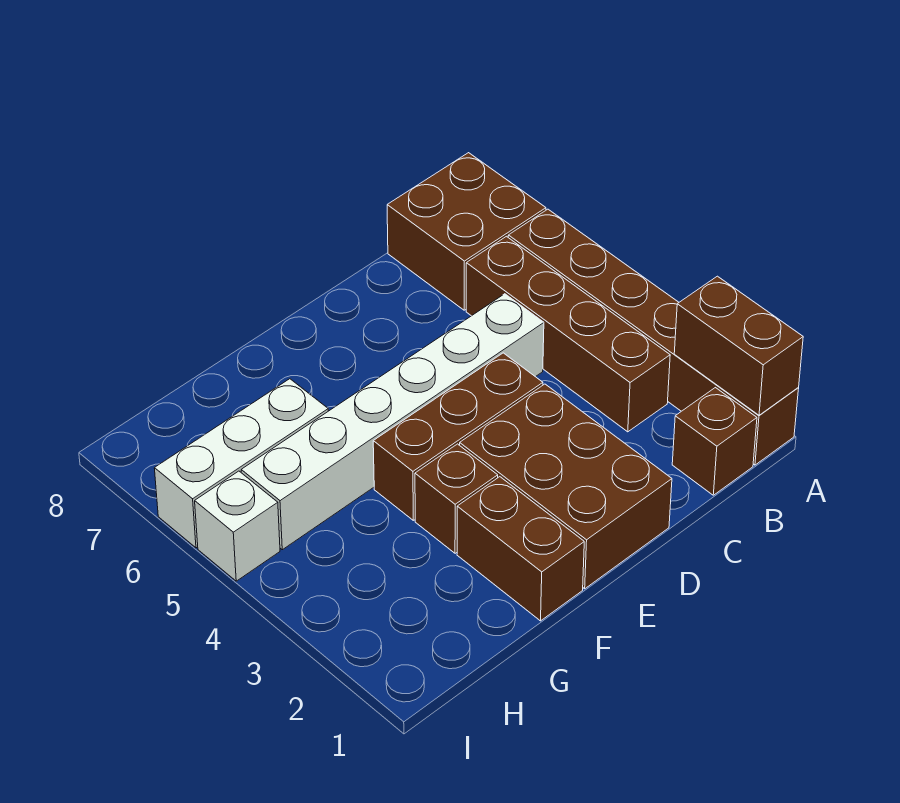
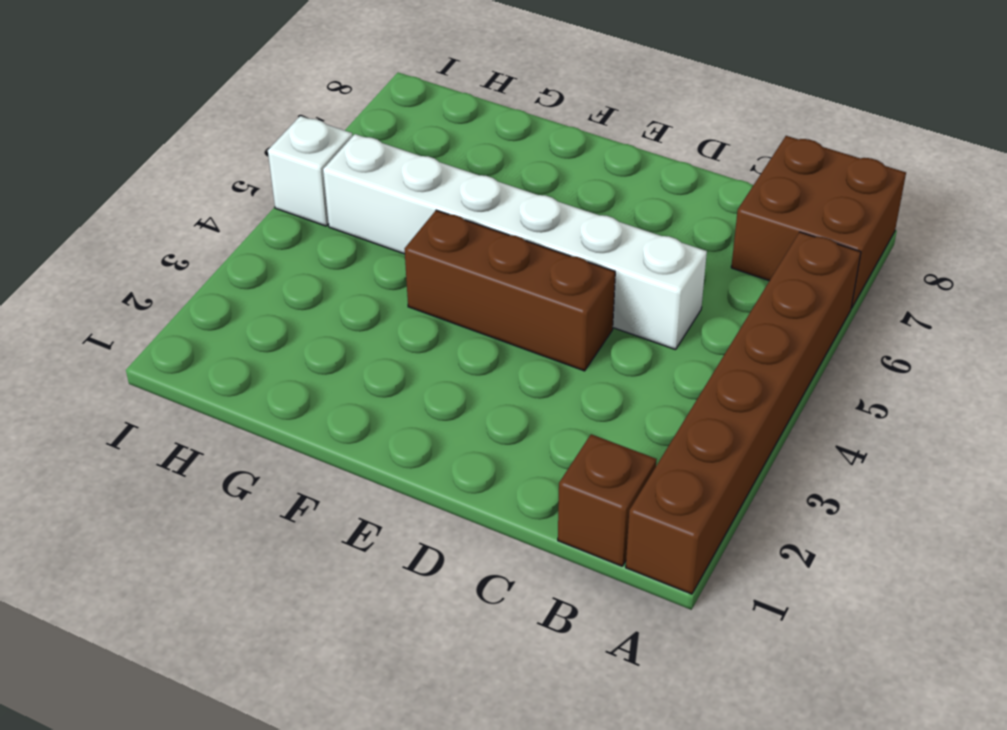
none -> brown 1x4 brick [466,236,670,432]
none -> brown 2x3 brick [460,384,672,589]
none -> brown 1x2 brick [457,477,584,621]

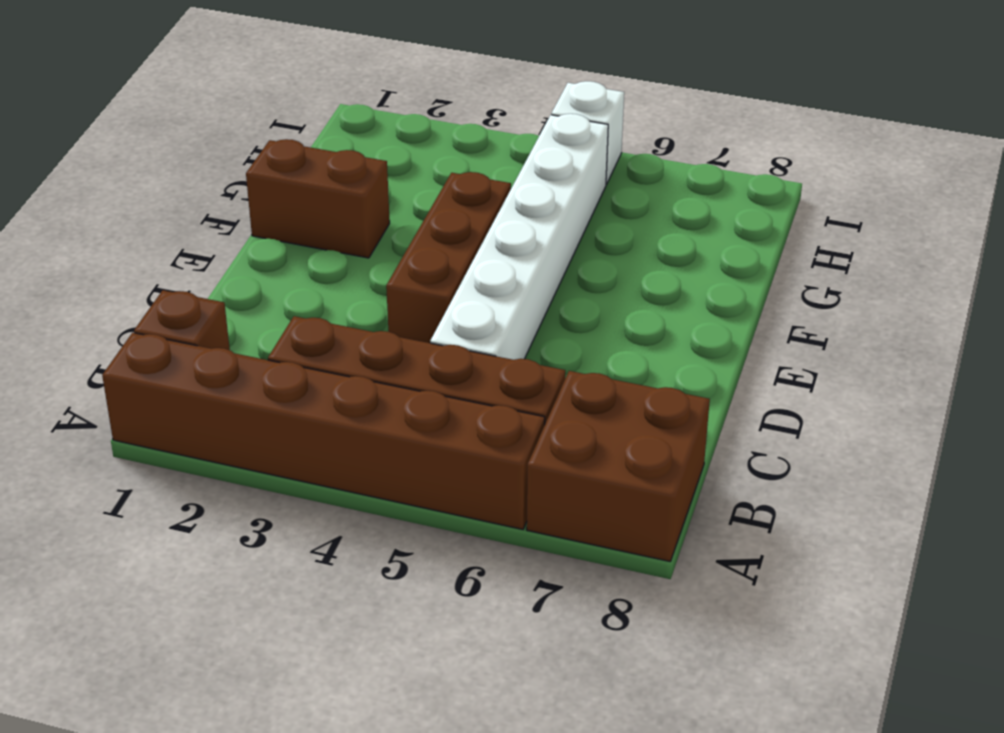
none -> brown 2x3 brick [460,384,672,589]
none -> brown 1x1 brick [415,444,498,553]
none -> white 1x3 brick [154,379,328,548]

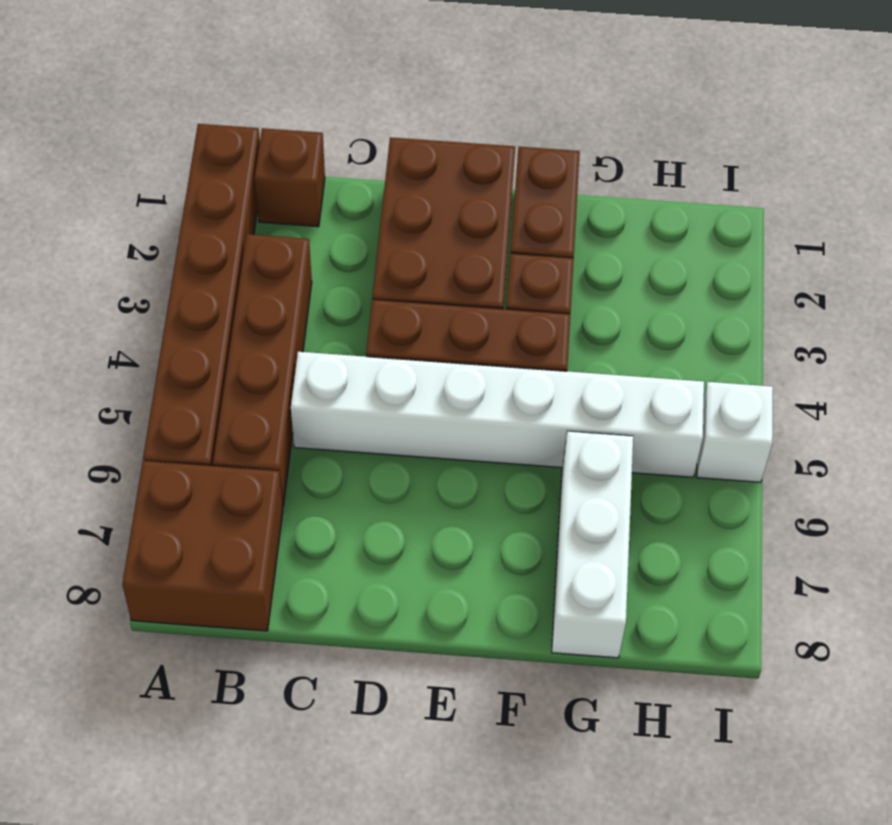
white 1x3 brick [552,431,633,658] -> white 1x3 brick turned to [154,379,328,548]
none -> brown 1x2 brick [674,276,803,415]

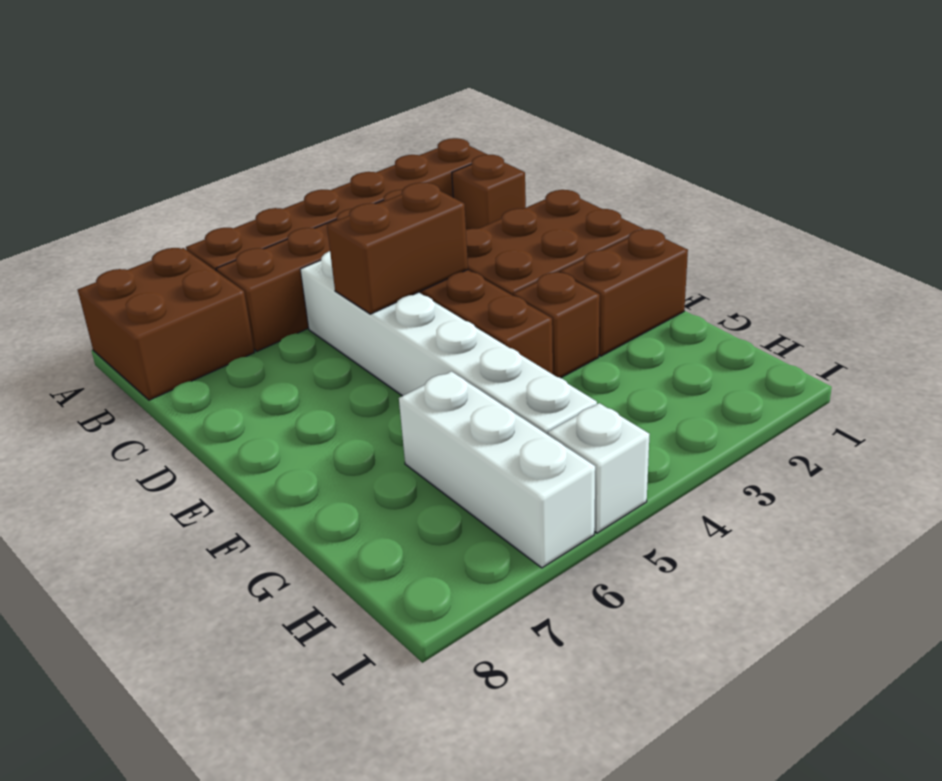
brown 1x2 brick [327,183,468,314] -> brown 1x2 brick moved to [674,276,803,415]

